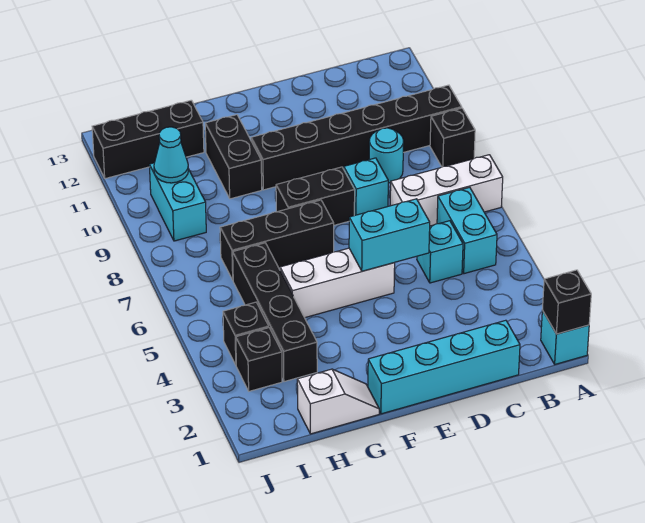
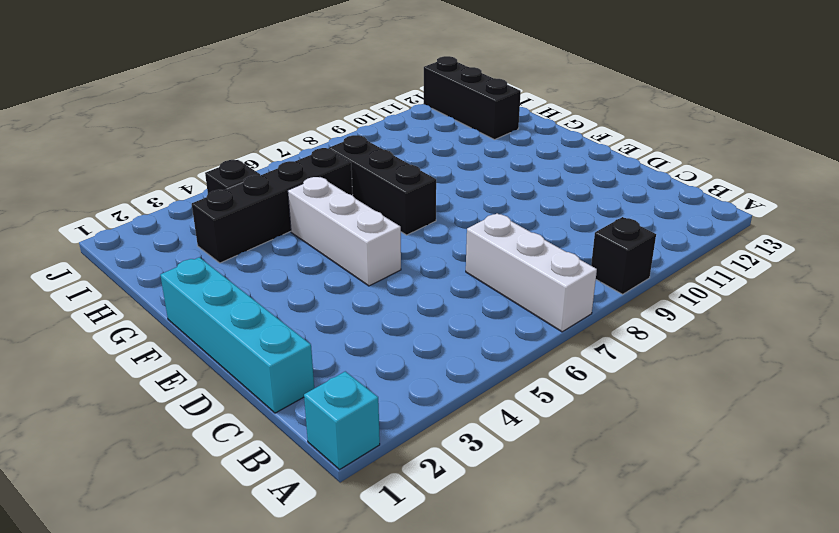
none -> black 1x6 brick [251,85,462,190]
none -> cyan 1x2 brick [437,187,497,274]
none -> cyan 1x1 brick [417,221,463,283]

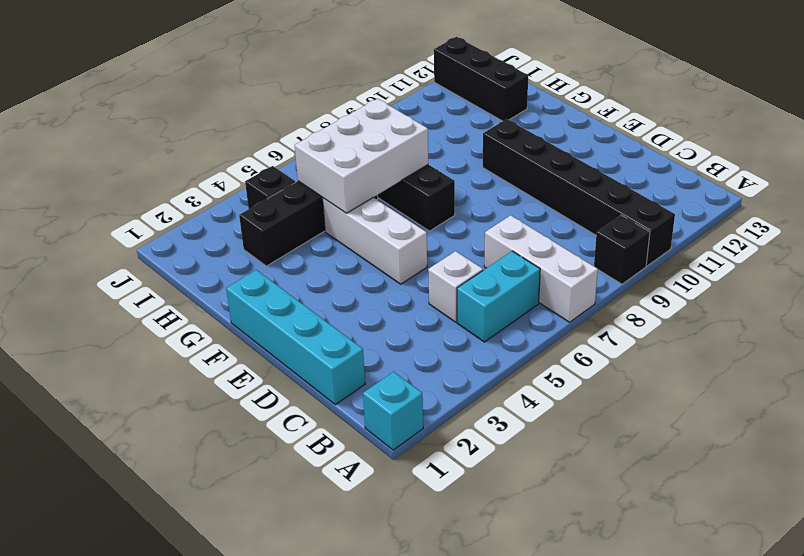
white 1x1 brick [428,251,483,322] -> cyan 1x1 brick [417,221,463,283]
white 2x3 brick [295,99,428,213] -> none
none -> cyan 1x1 round brick [369,128,404,183]
none -> cyan 1x1 brick [344,158,388,216]
none -> black 1x2 brick [276,167,355,225]

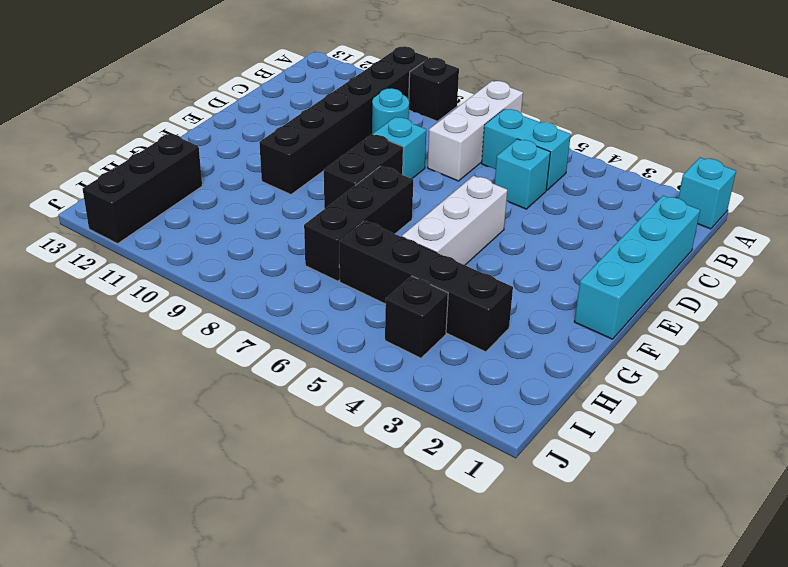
none -> white 1x2 slope [297,369,379,434]
none -> black 1x2 brick [205,115,262,199]
none -> black 1x1 brick [236,328,282,391]

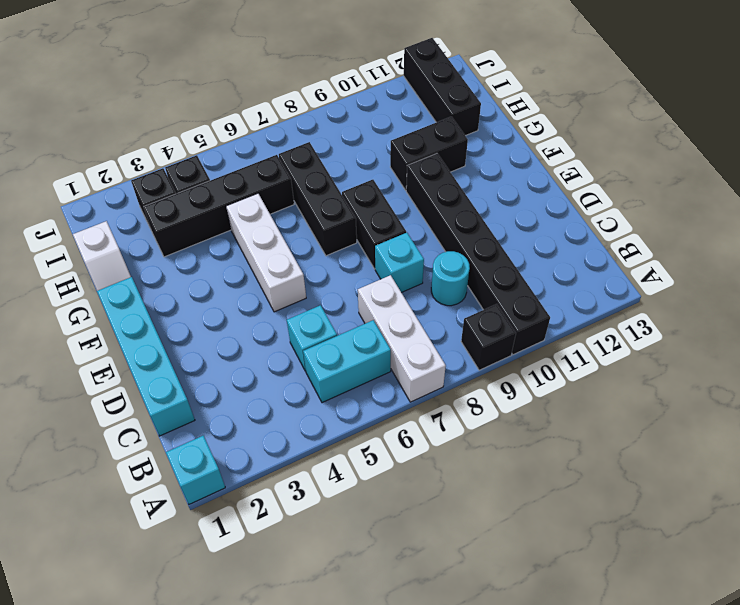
none -> cyan 1x2 brick [149,163,206,241]
none -> black 1x1 brick [542,270,591,334]
none -> cyan 1x2 brick [349,199,430,271]

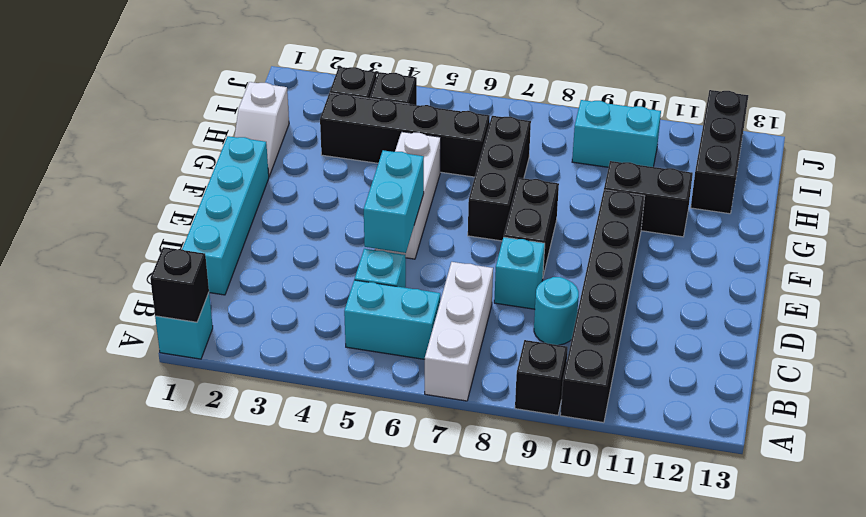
none -> cyan 1x1 cone [154,127,189,183]

